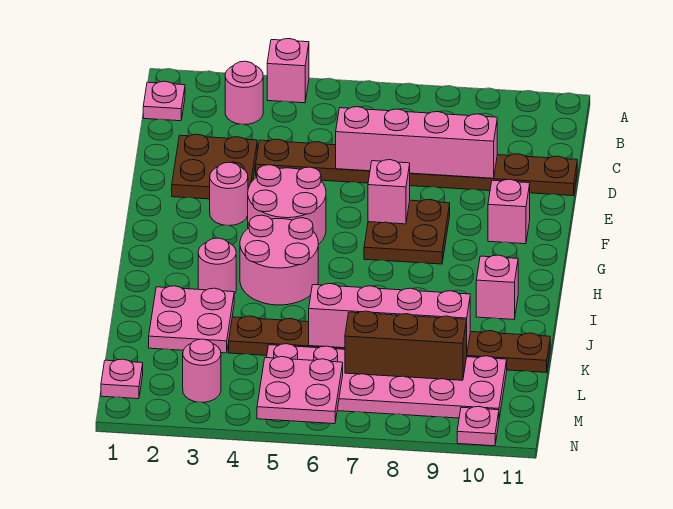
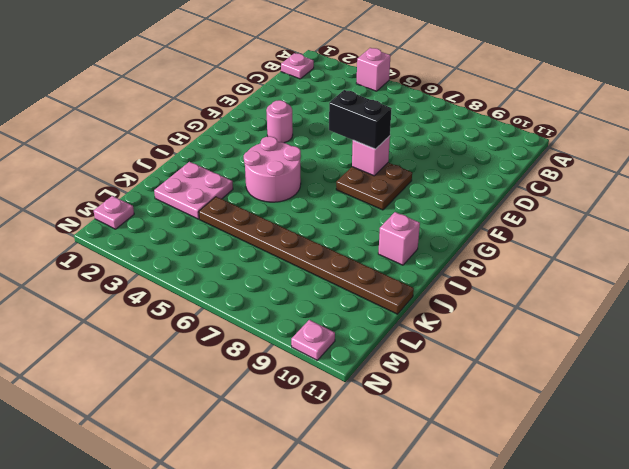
black 1x2 brick [329,90,392,149] -> none
none -> pink 1x1 round brick [225,61,263,124]
none -> brown 2x2 plate [172,134,257,199]
none -> brown 1x8 plate [256,139,577,196]

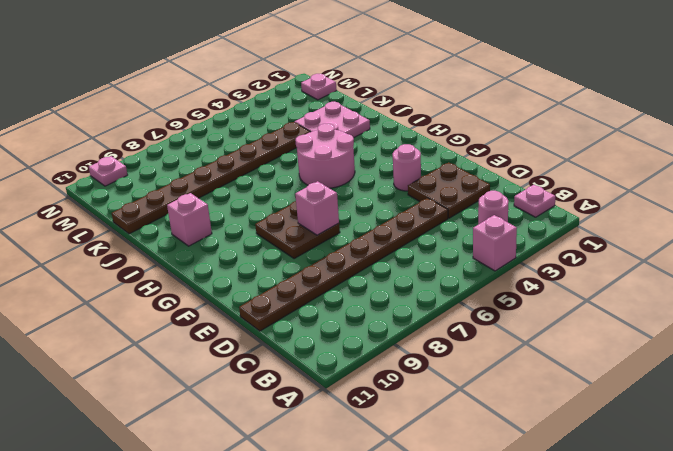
none -> pink 2x2 round brick [248,165,326,244]
none -> pink 1x1 brick [488,179,530,244]
none -> pink 1x1 round brick [198,238,236,294]

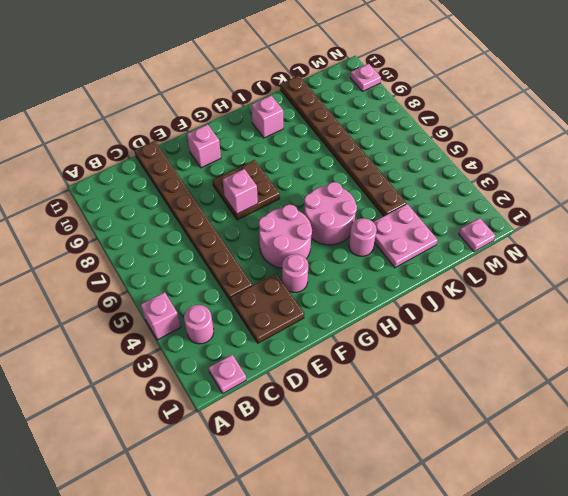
none -> pink 2x6 plate [267,344,507,418]
none -> pink 1x1 round brick [183,339,221,402]
none -> pink 1x4 brick [336,107,497,178]

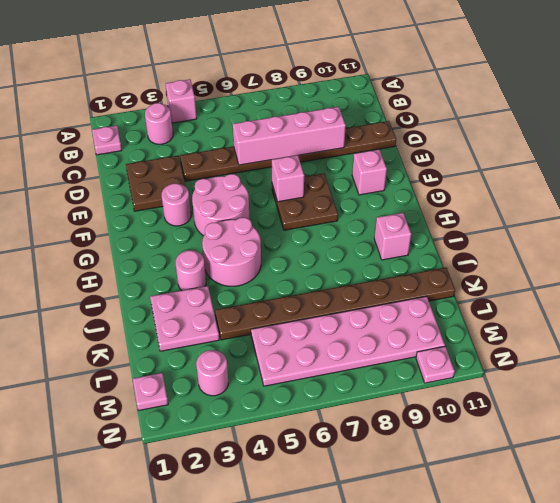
none -> pink 1x4 brick [309,284,470,351]
none -> brown 1x3 brick [345,311,467,380]
none -> pink 2x2 plate [257,357,343,424]

